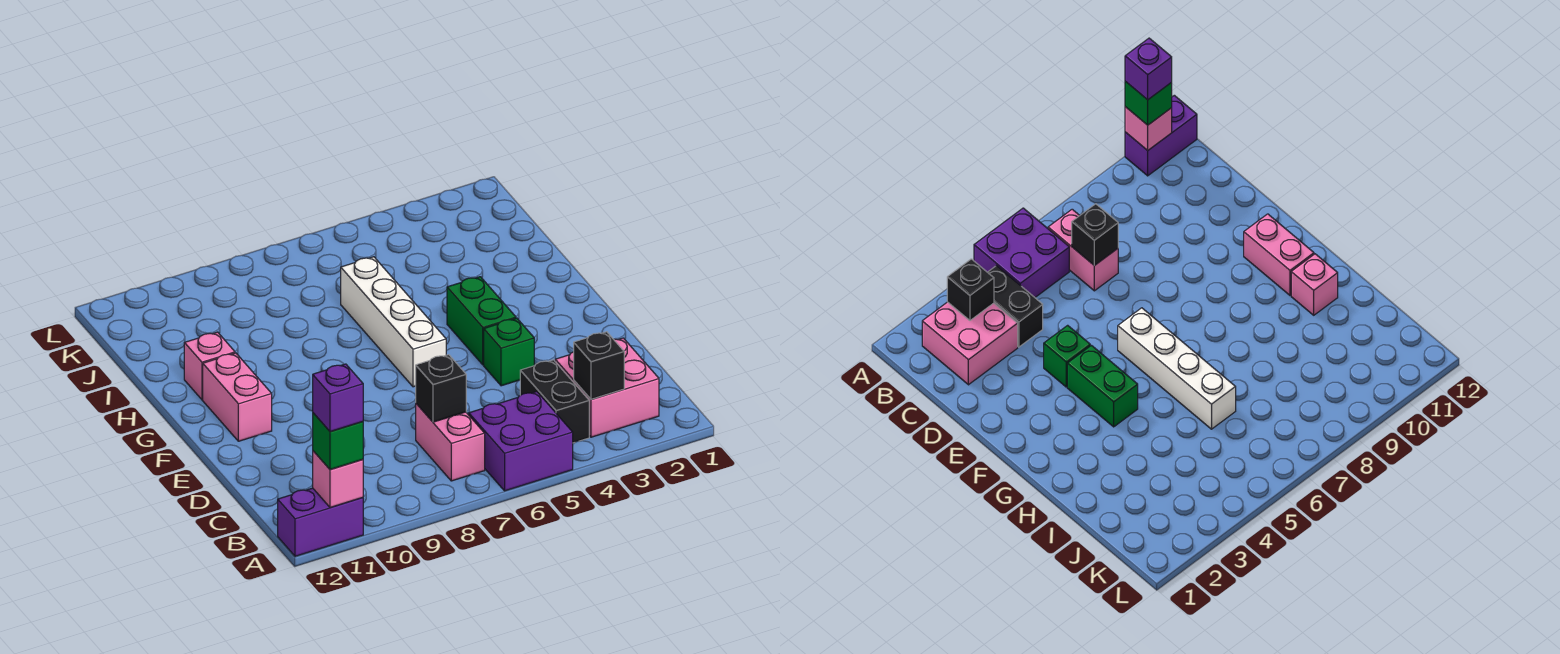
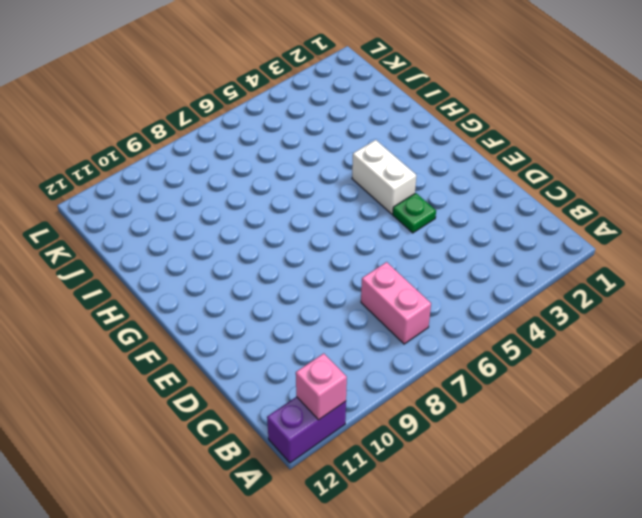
green 1x1 plate [393,193,436,233] -> green 1x1 brick [484,318,534,386]
white 1x2 brick [352,140,416,214] -> green 1x2 brick [447,277,516,365]
none -> purple 2x2 brick [469,392,573,491]
none -> pink 2x2 brick [555,338,659,437]
none -> black 1x2 brick [520,360,589,443]

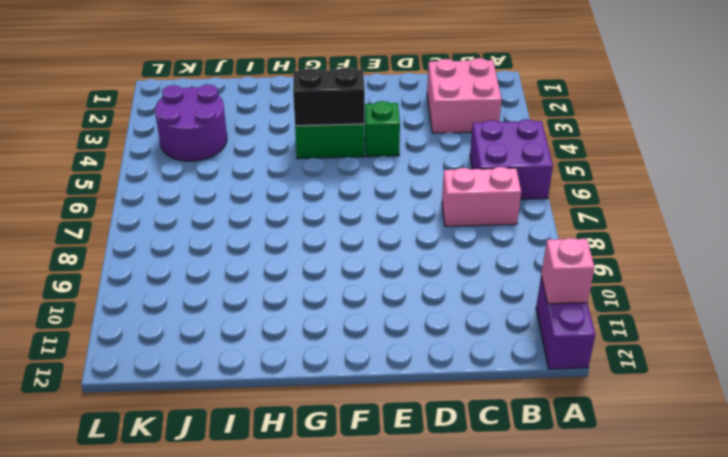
black 1x2 brick [293,67,365,126] -> black 1x2 brick moved to [520,360,589,443]
purple 2x2 round brick [155,84,227,161] -> none
none -> white 1x4 brick [341,257,446,387]
none -> pink 1x2 brick [203,353,272,441]
none -> pink 1x1 brick [184,332,235,400]

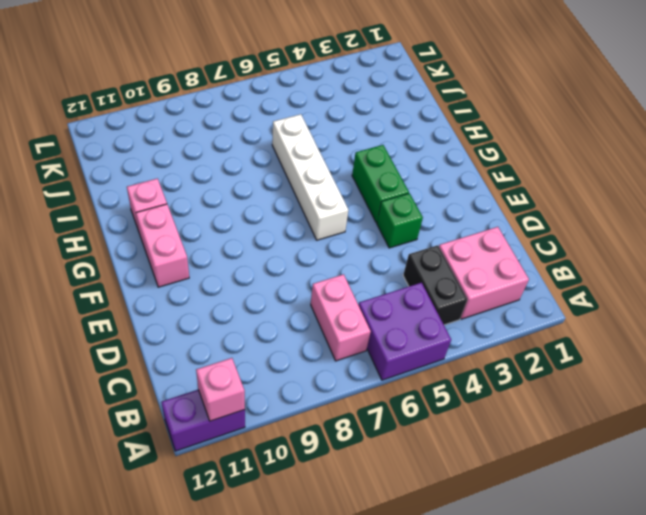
none -> black 1x1 brick [574,332,624,399]
none -> black 1x1 brick [416,355,466,422]
none -> green 1x1 brick [313,413,363,469]

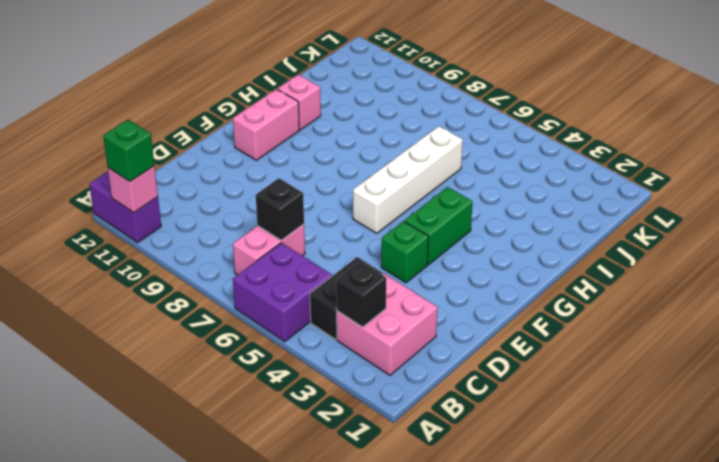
none -> purple 1x1 brick [313,364,363,432]

